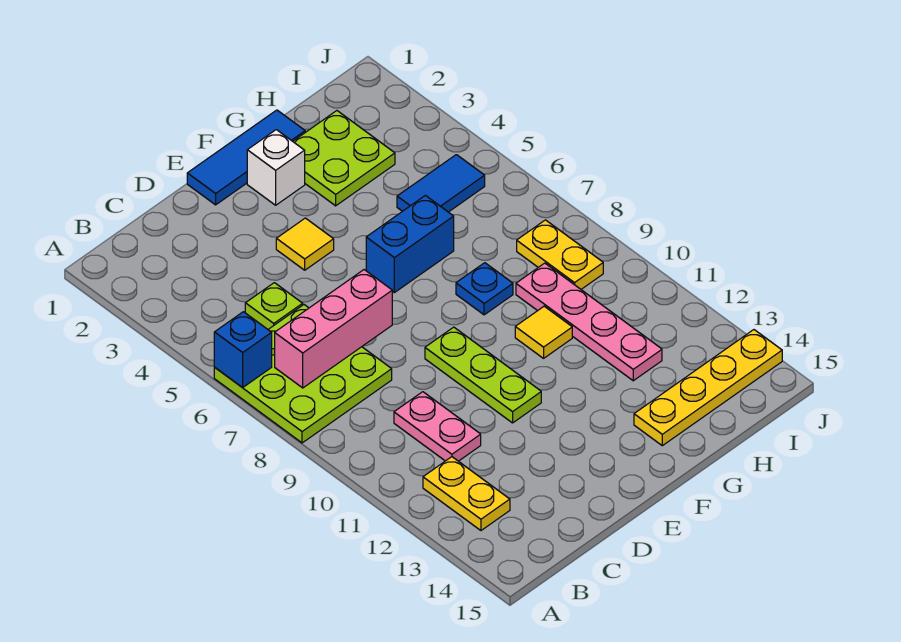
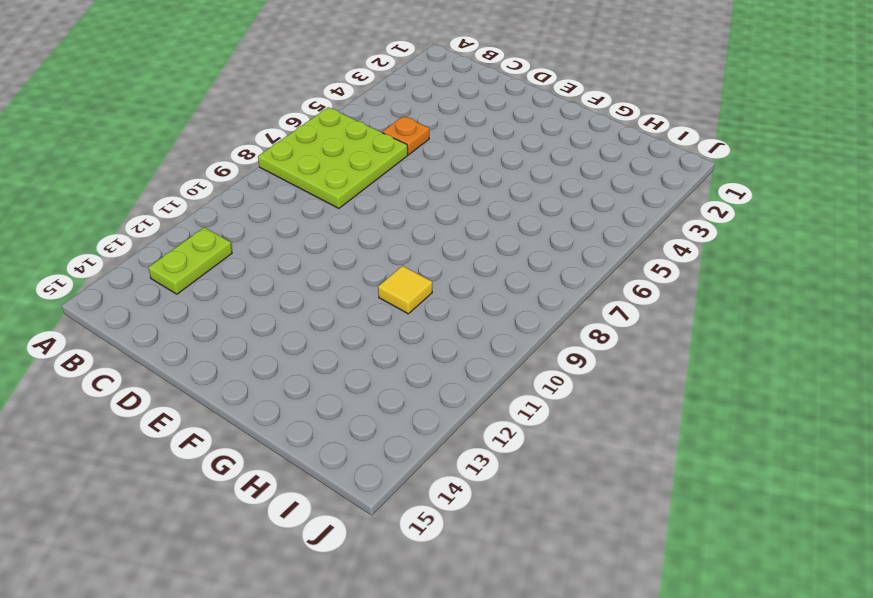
lime 1x2 plate [148,227,232,294] -> yellow 1x2 plate [423,457,510,530]
orange 1x1 plate [382,116,429,155] -> lime 1x1 plate [245,283,303,329]
none -> pink 1x2 plate [394,392,481,461]
none -> blue 1x3 tile [187,110,305,205]
none -> yellow 1x1 tile [276,218,334,270]

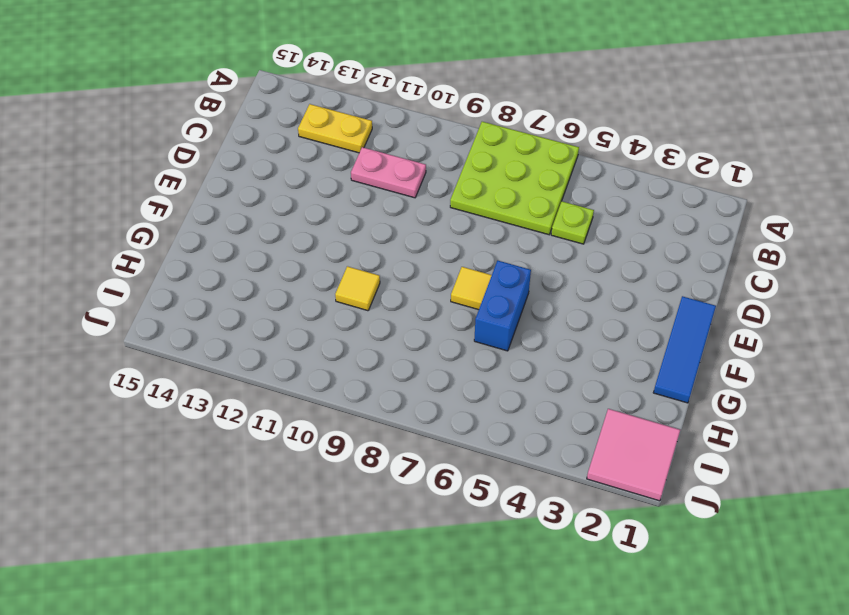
yellow 1x1 tile [451,267,492,310] -> yellow 1x1 tile moved to [276,218,334,270]
pink 2x2 tile [587,409,680,501] -> none
none -> lime 1x3 plate [425,327,541,423]
none -> white 1x1 brick [247,130,305,205]
none -> lime 2x2 plate [293,111,395,206]

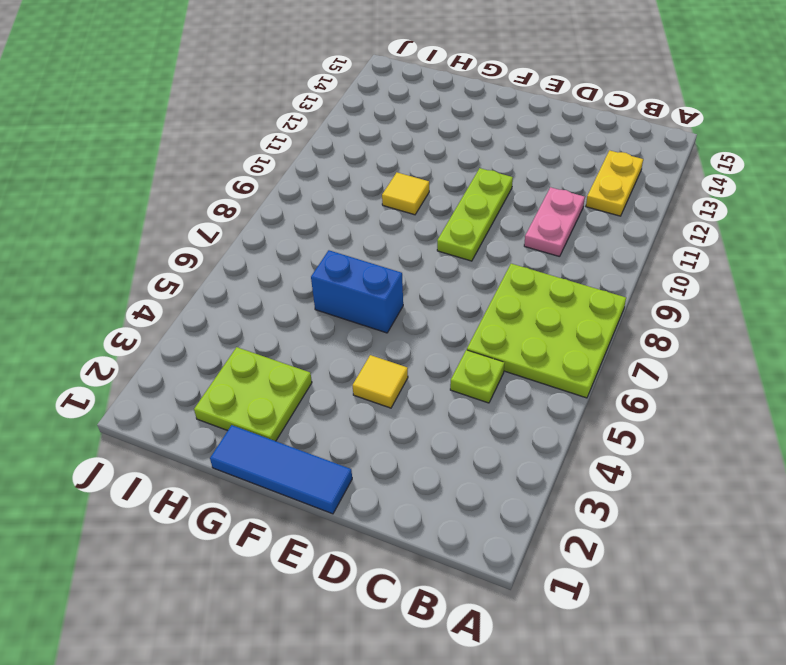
none -> white 1x1 brick [247,130,305,205]
none -> blue 1x1 plate [456,263,513,315]
none -> yellow 1x4 plate [634,330,782,446]

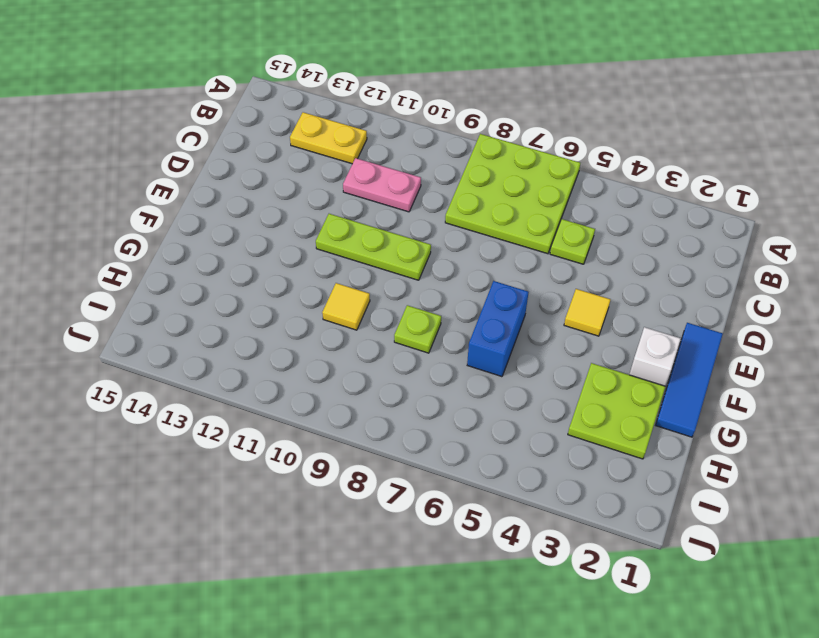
lime 1x1 plate [394,305,441,353] -> blue 1x1 plate [456,263,513,315]
none -> yellow 1x4 plate [634,330,782,446]
none -> blue 1x2 tile [397,155,485,212]
none -> pink 1x4 plate [516,263,662,381]

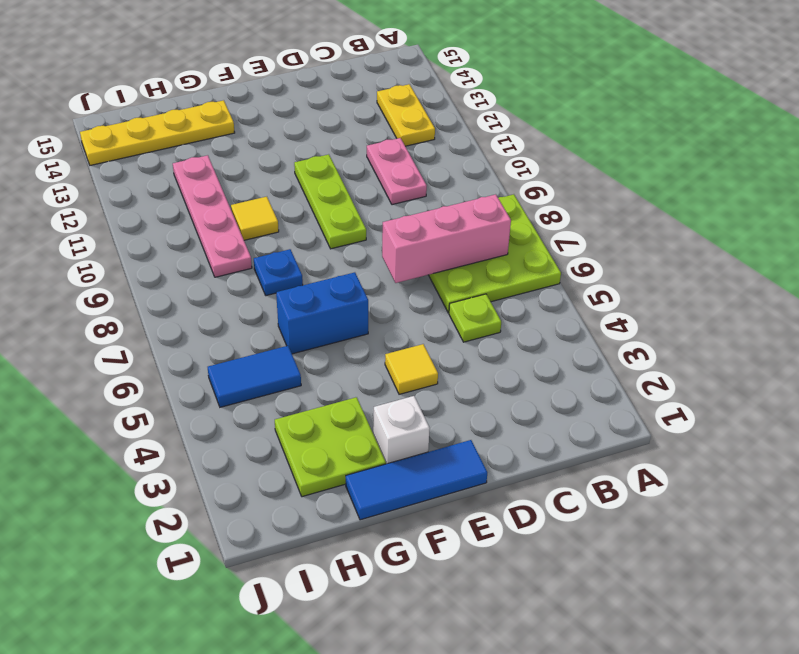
none -> yellow 1x2 plate [517,220,603,289]
none -> blue 1x1 brick [214,312,272,388]

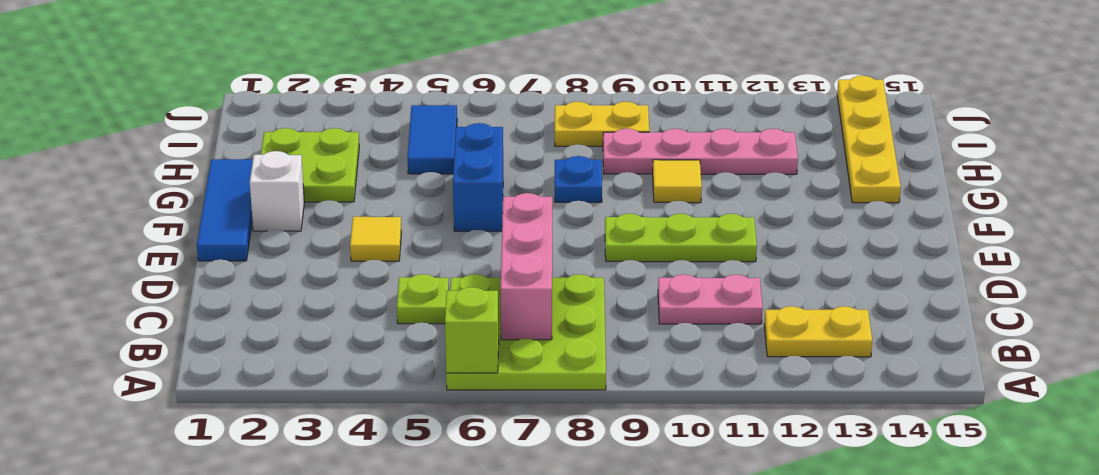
lime 1x1 brick [445,287,499,373] -> blue 1x1 brick [214,312,272,388]

